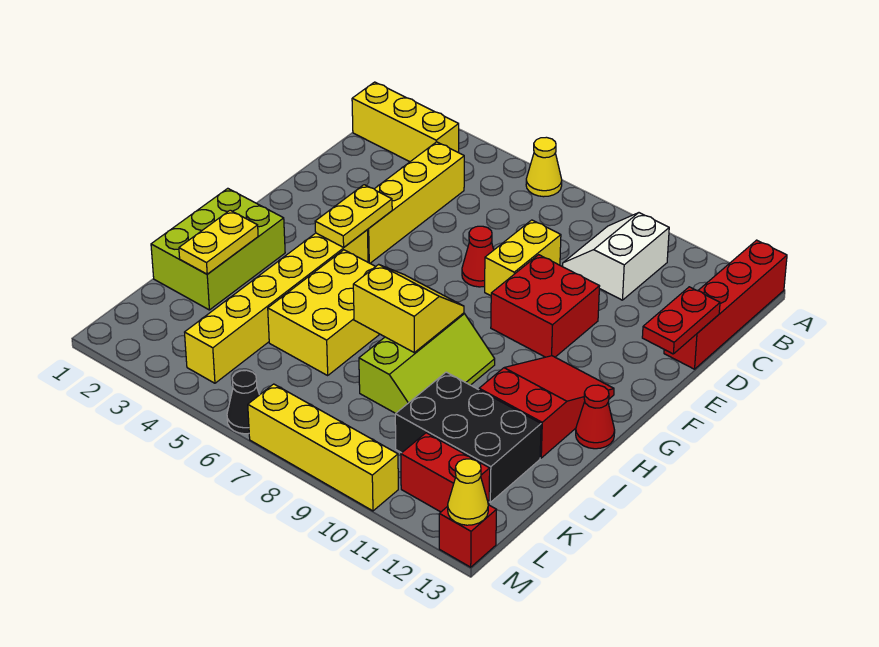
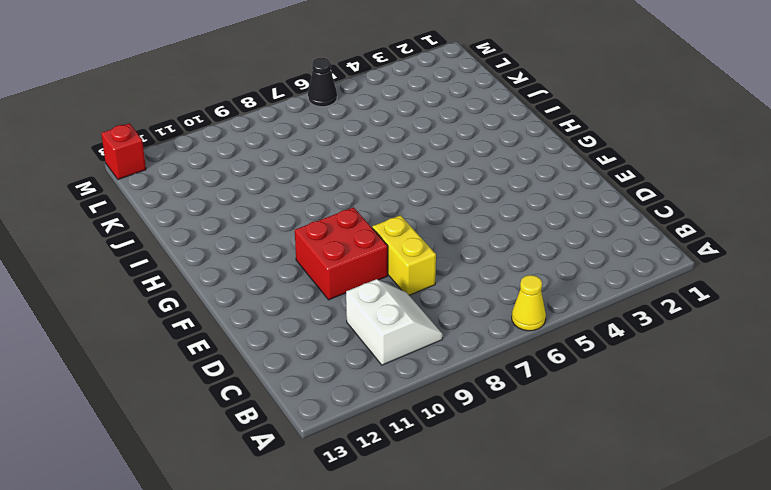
none -> red 1x4 brick [664,240,787,369]
none -> yellow 1x3 brick [352,82,459,162]
none -> yellow 1x4 brick [367,142,464,263]

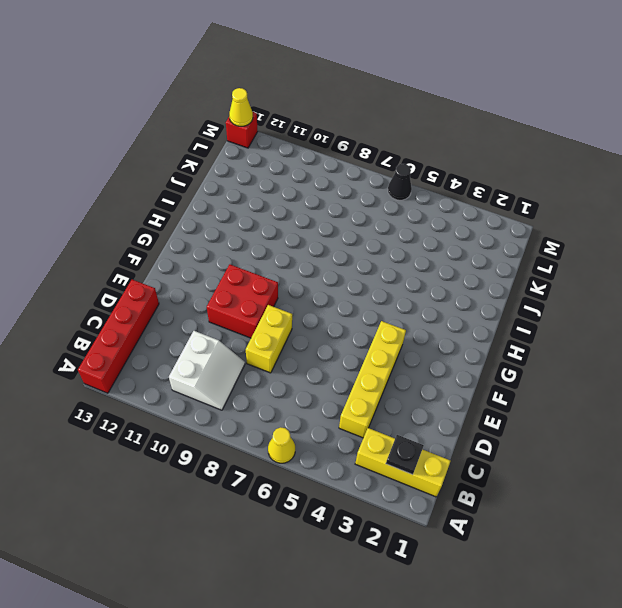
black 1x1 plate [386,435,424,475] -> none
none -> red 1x1 cone [462,226,494,287]
none -> yellow 1x6 brick [185,230,368,383]
none -> red 2x3 slope [479,356,614,458]

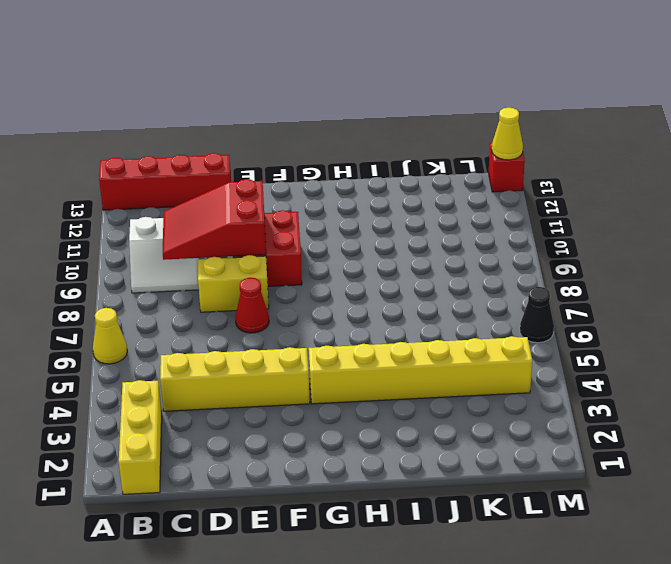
red 2x3 slope [163,179,266,260] -> red 2x3 slope moved to [479,356,614,458]
none -> lime 2x3 brick [151,188,285,310]
none -> yellow 2x3 brick [268,250,380,375]
none -> lime 2x3 slope [359,313,495,413]

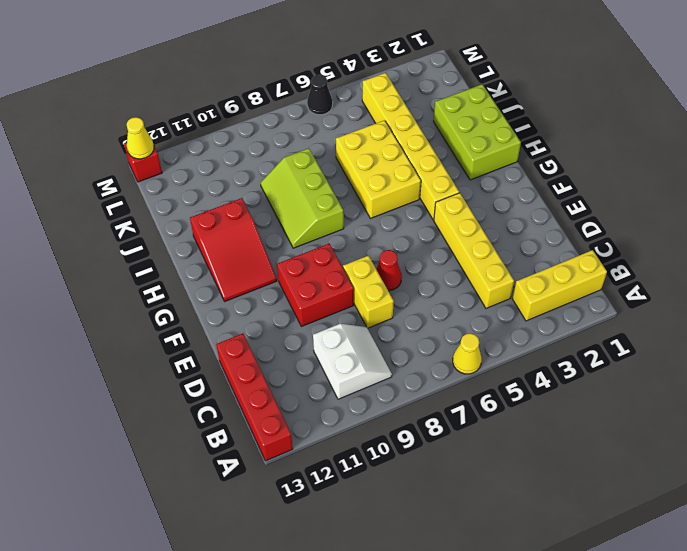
none -> red 1x1 cone [576,385,615,449]
none -> black 2x3 brick [395,372,541,502]
none -> red 1x2 brick [401,433,490,512]

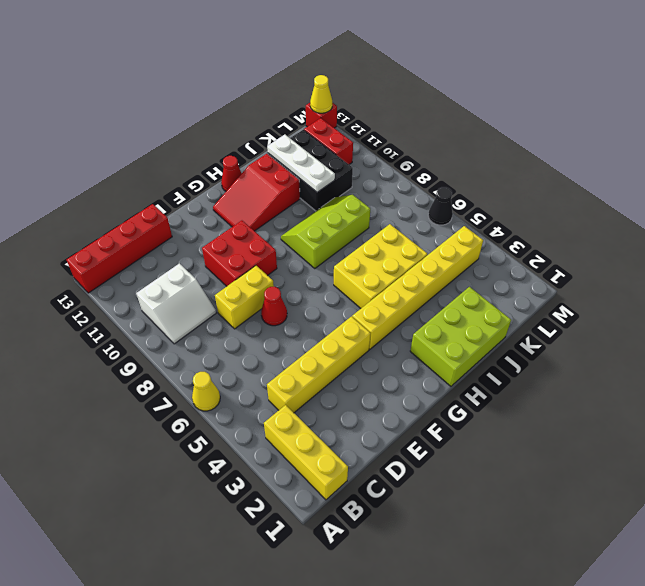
white 1x3 plate [267,135,335,192] -> none
none -> yellow 1x4 brick [248,384,398,511]
none -> red 1x2 plate [642,287,720,354]
none -> yellow 1x2 plate [315,185,392,247]

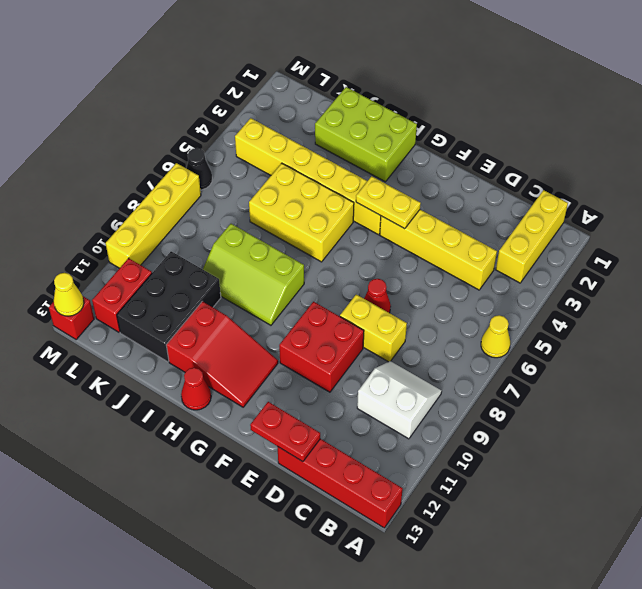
none -> yellow 2x2 slope [353,264,464,352]
none -> yellow 1x2 plate [179,210,258,274]

